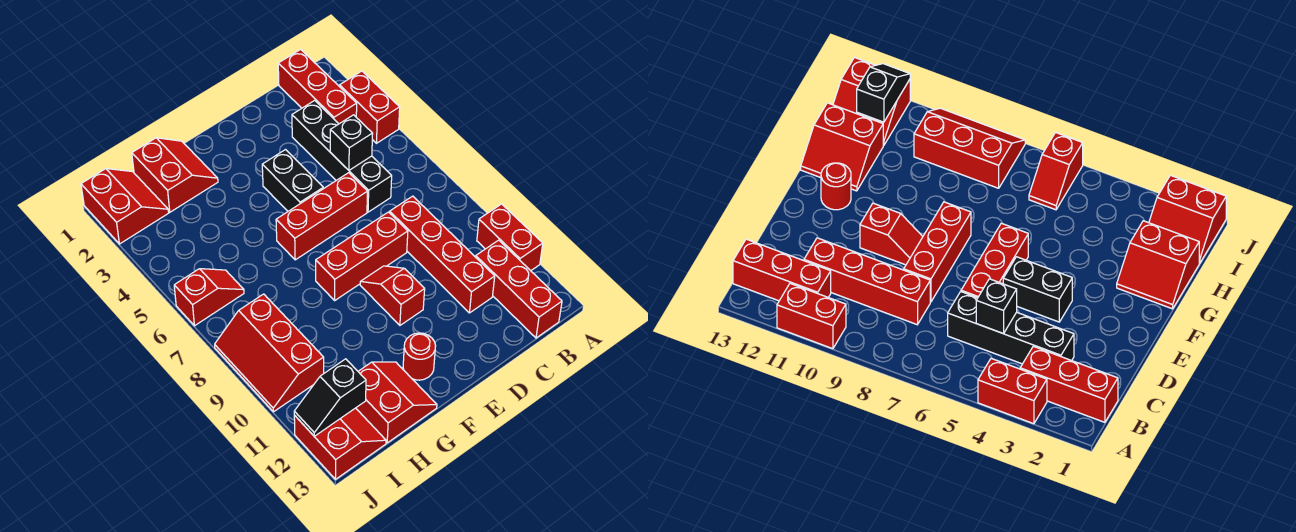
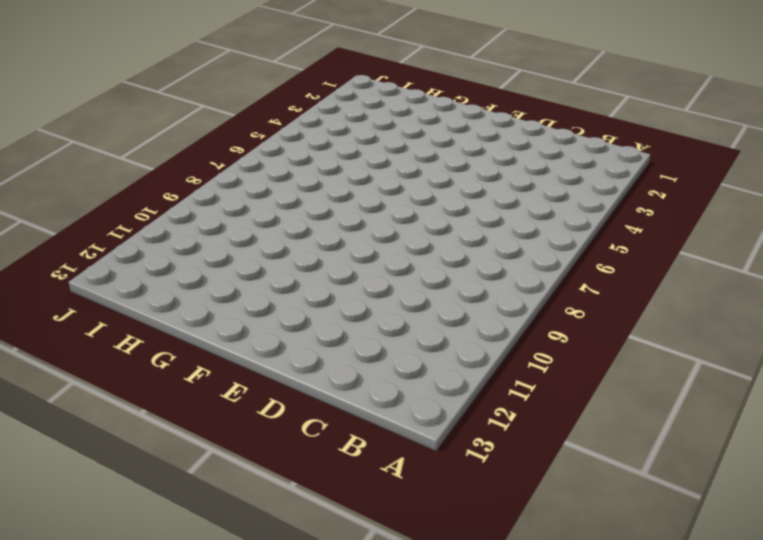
none -> red 1x2 brick [340,71,400,143]
none -> red 1x2 brick [477,204,543,271]
none -> red 1x3 brick [278,49,357,124]

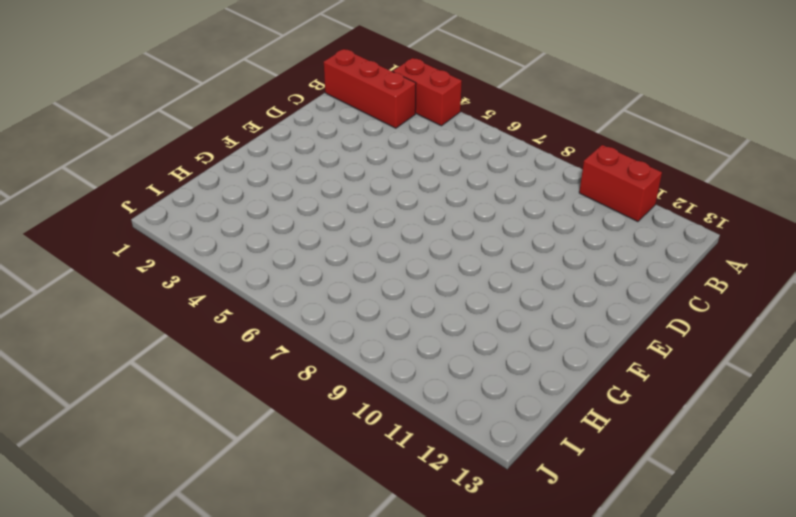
none -> red 1x3 brick [476,240,562,338]
none -> black 1x4 brick [292,101,392,212]
none -> red 1x4 brick [390,196,495,313]

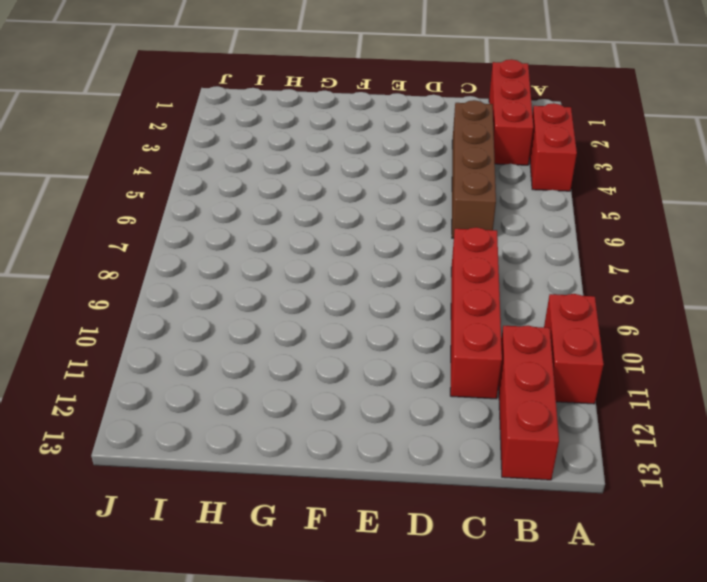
brown 1x4 brick [452,100,496,238] -> black 1x4 brick [292,101,392,212]
none -> red 1x3 brick [276,173,368,260]
none -> red 1x3 brick [316,212,408,300]
none -> black 1x2 brick [262,150,323,211]

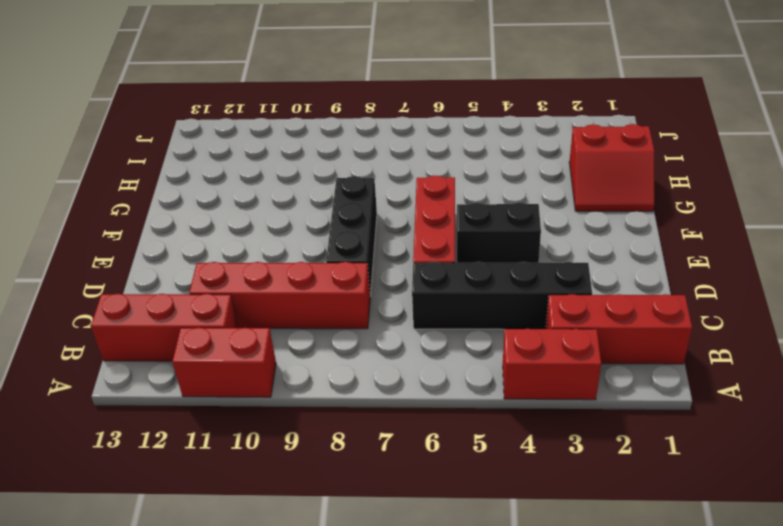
black 1x3 brick [326,176,377,296] -> red 1x3 brick [316,212,408,300]
none -> red 1x2 slope [360,266,425,325]
none -> red 1x1 round brick [403,333,436,380]
none -> red 2x2 slope [356,362,437,443]

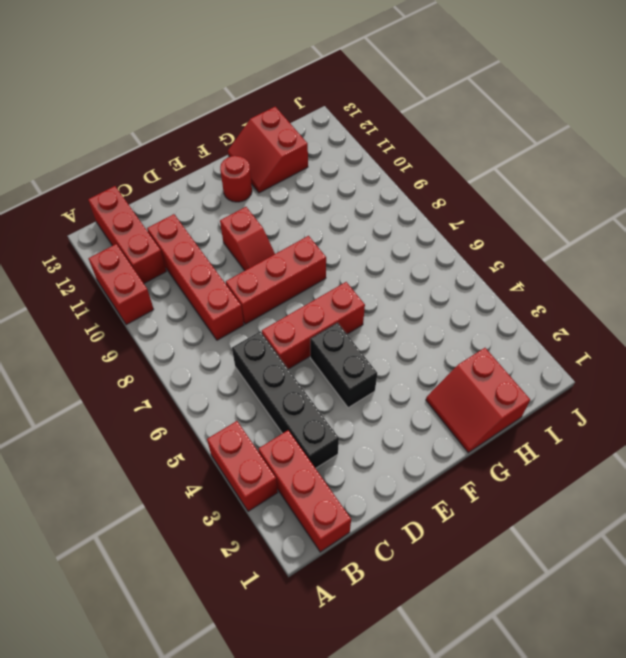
none -> red 2x2 slope [81,169,169,244]
none -> red 1x2 slope [174,269,244,326]
none -> red 2x3 slope [215,294,324,412]

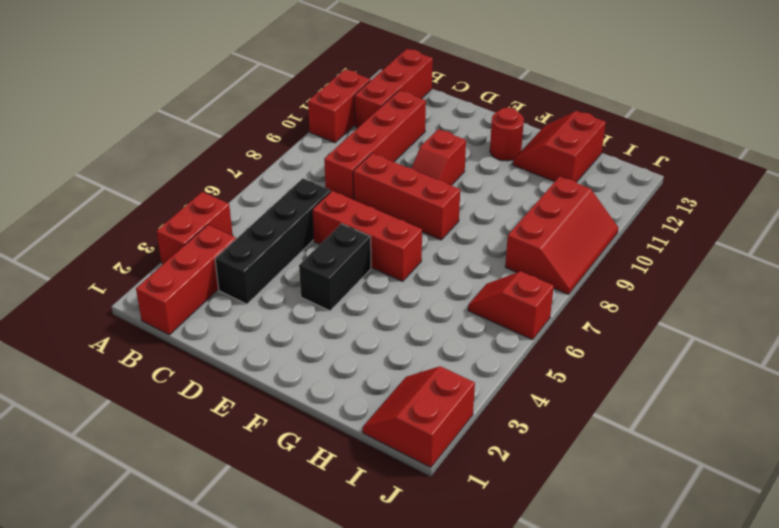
none -> red 2x2 slope [132,138,218,212]
none -> red 2x2 slope [294,408,386,479]
none -> black 1x1 brick [330,115,373,170]

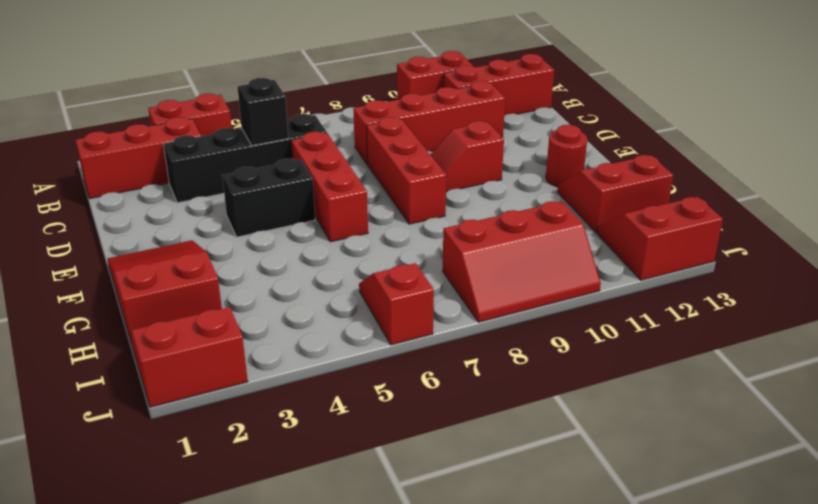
red 2x3 slope [107,240,222,341] -> red 2x2 slope [132,138,218,212]
none -> black 1x2 slope [294,359,366,436]

